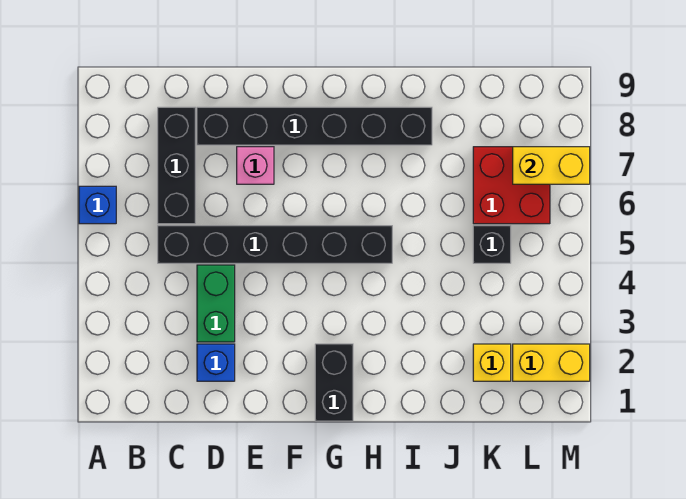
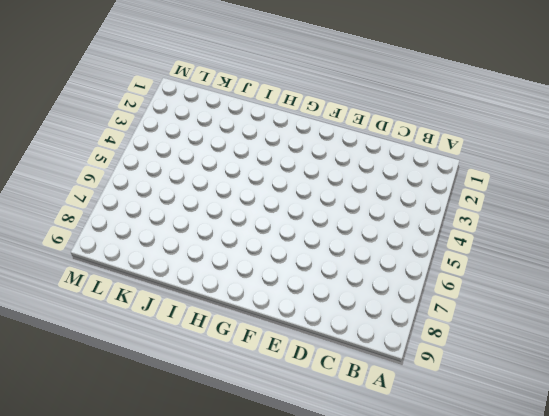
none -> blue 1x1 brick [79,186,116,224]
none -> black 1x6 brick [158,226,392,263]
none -> black 1x3 brick [158,107,195,224]

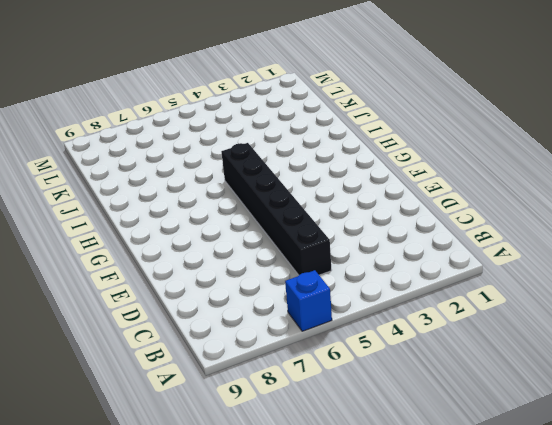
none -> black 1x3 brick [158,107,195,224]
none -> blue 1x1 brick [197,344,235,381]
none -> green 1x2 brick [197,265,235,342]

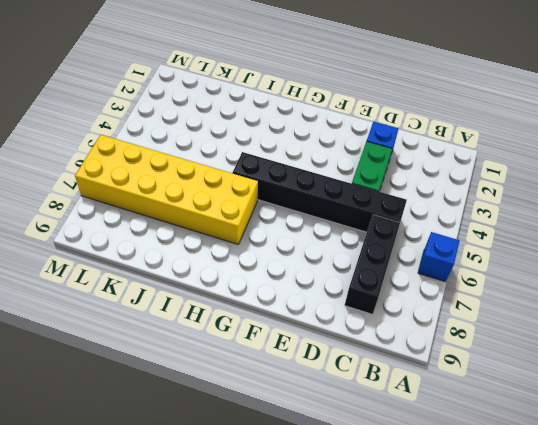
yellow 2x6 brick [75,135,258,244] -> red 2x2 brick [473,147,550,224]
none -> black 1x6 brick [197,107,432,145]
none -> pink 1x1 brick [237,147,274,184]
none -> black 1x2 brick [315,344,353,421]

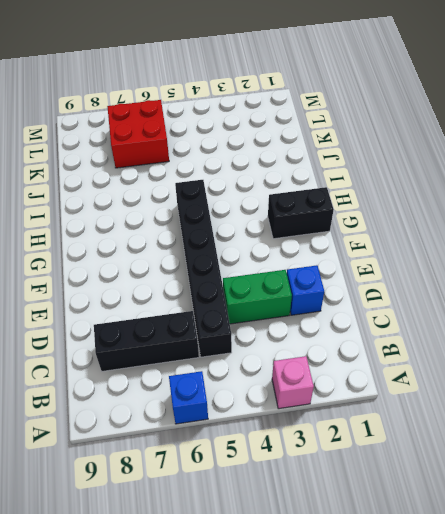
pink 1x1 brick [272,356,314,409] -> pink 1x1 brick moved to [237,147,274,184]
none -> black 1x6 brick [197,107,432,145]
none -> yellow 1x1 brick [473,344,511,381]
none -> black 1x1 brick [473,226,511,263]

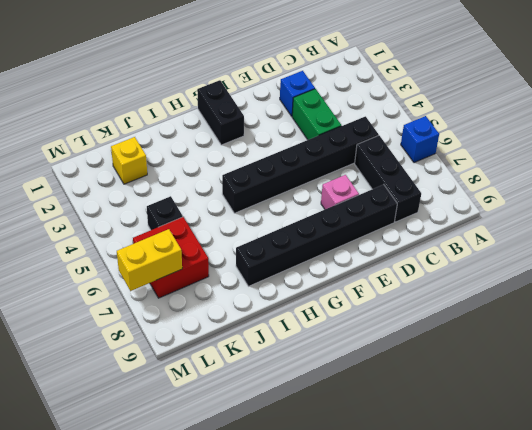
none -> yellow 1x2 brick [513,344,590,381]

